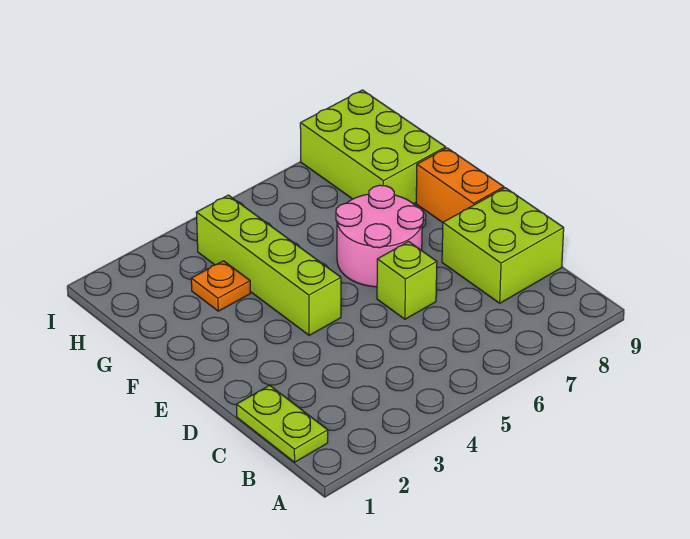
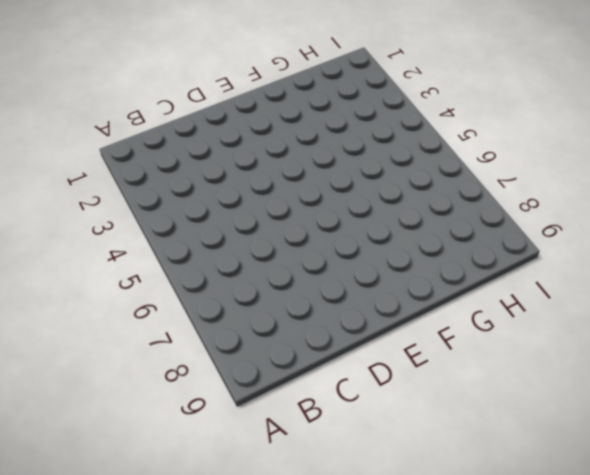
none -> lime 1x2 plate [237,385,328,462]
none -> lime 2x2 brick [442,188,564,303]

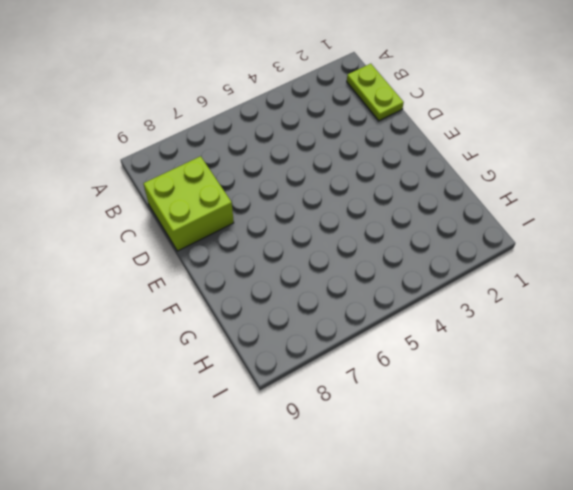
none -> lime 1x1 brick [377,242,437,319]
none -> lime 1x4 brick [196,195,341,335]

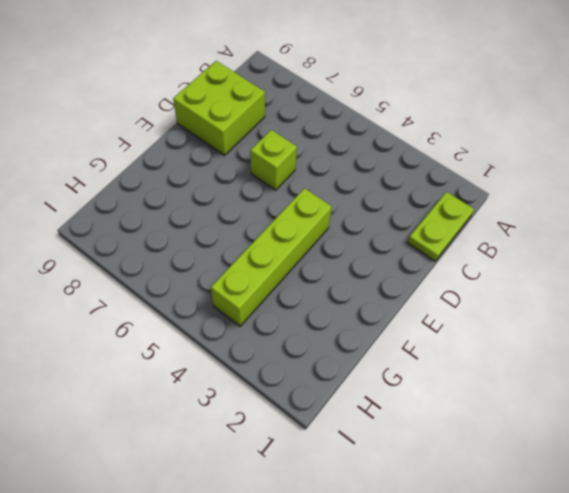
none -> pink 2x2 round brick [336,185,423,287]
none -> orange 1x2 brick [416,148,504,223]

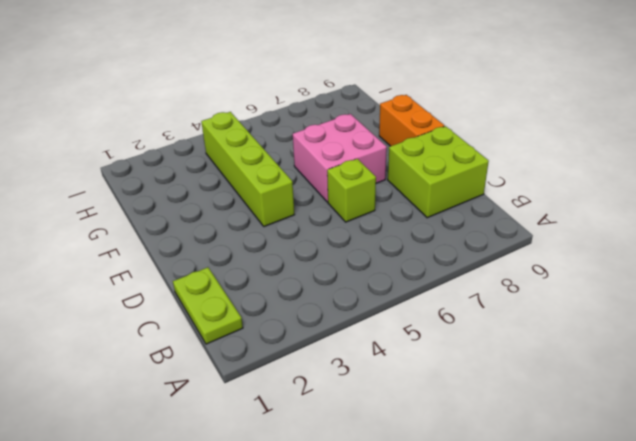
pink 2x2 brick [293,114,387,202] -> pink 2x2 round brick [336,185,423,287]
none -> orange 1x1 plate [191,261,250,311]
none -> lime 2x3 brick [300,90,446,204]

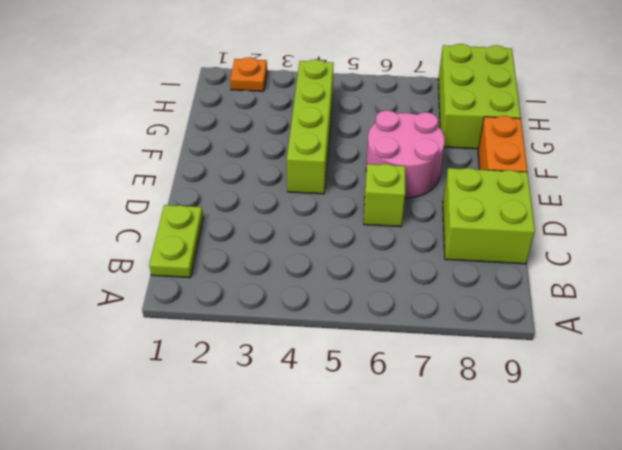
orange 1x1 plate [230,57,267,91] -> orange 1x1 plate moved to [191,261,250,311]

